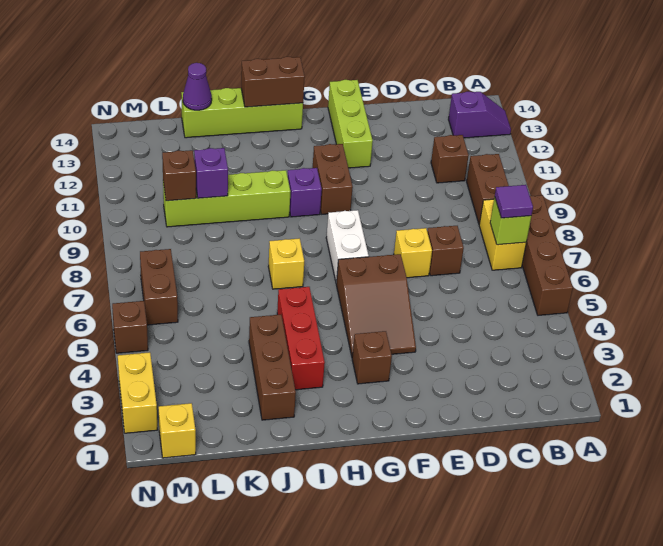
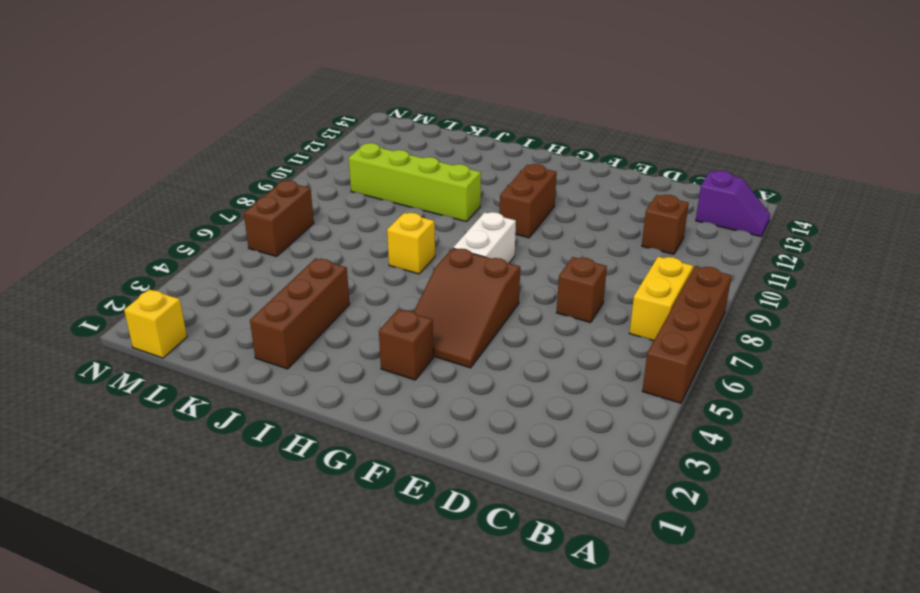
none -> brown 1x2 brick [467,154,509,224]
none -> yellow 1x1 brick [394,228,432,278]
none -> lime 1x3 brick [328,80,373,168]

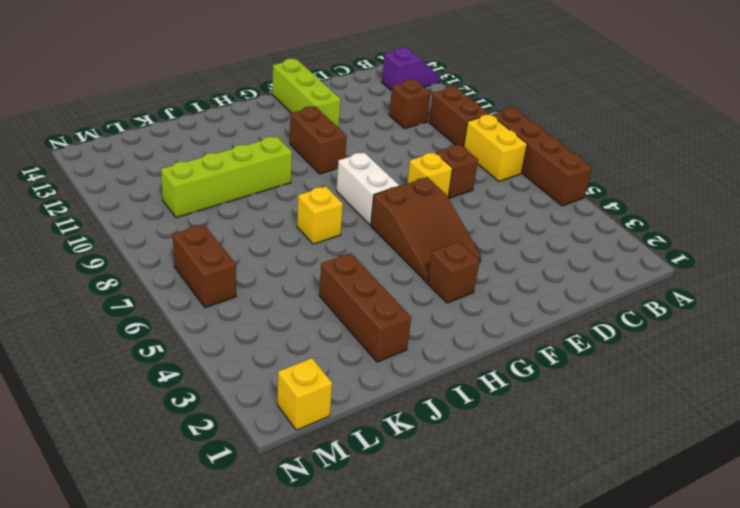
none -> purple 1x1 brick [287,168,322,217]
none -> lime 1x4 brick [181,88,303,138]
none -> red 1x3 brick [277,287,325,390]

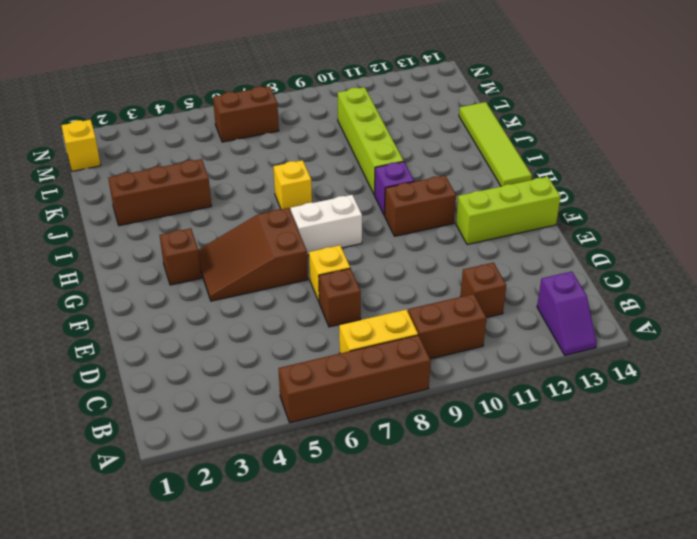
lime 1x4 tile [459,102,532,186] -> lime 1x4 brick [181,88,303,138]
none -> red 1x3 brick [277,287,325,390]
none -> yellow 1x2 brick [118,352,157,433]
none -> brown 1x1 brick [112,301,148,353]

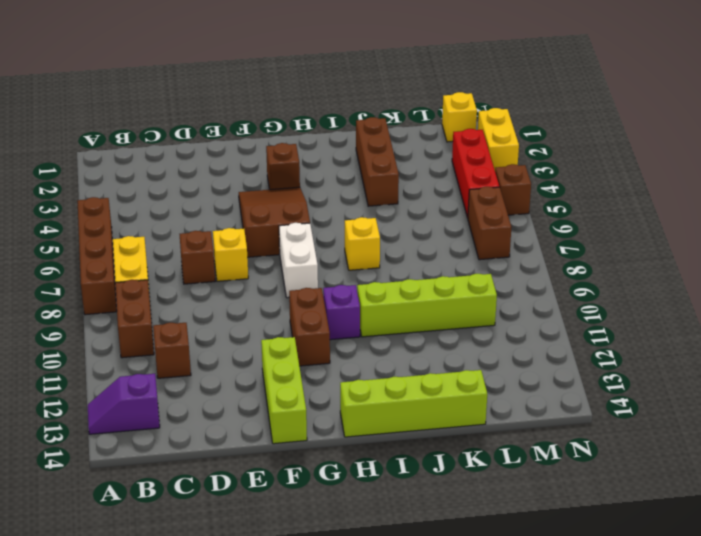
red 1x3 brick [452,129,499,218] -> red 1x3 brick moved to [277,287,325,390]
none -> lime 1x1 brick [490,197,531,245]
none -> brown 1x2 brick [241,57,305,107]
none -> purple 1x1 brick [194,148,228,198]

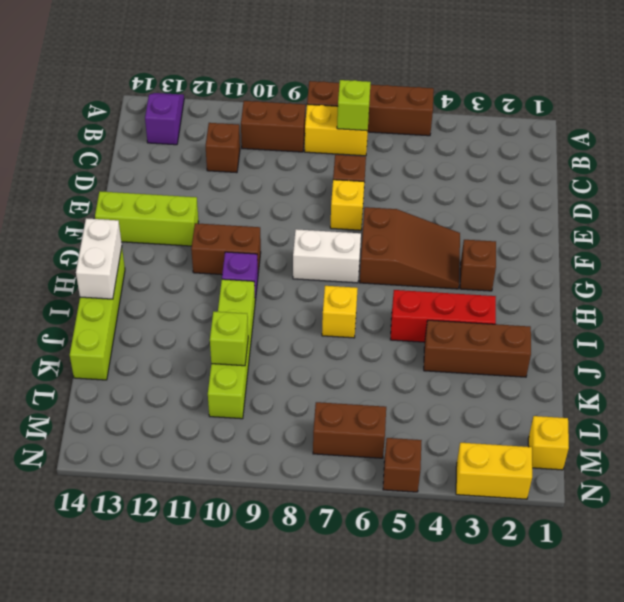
white 1x2 brick [76,218,122,299] -> brown 1x2 brick [241,57,305,107]
lime 1x1 brick [210,311,248,366] -> purple 1x1 brick [194,148,228,198]
none -> purple 1x1 cone [183,63,212,110]
none -> brown 1x1 brick [162,150,196,201]
none -> purple 1x1 tile [495,185,533,218]

